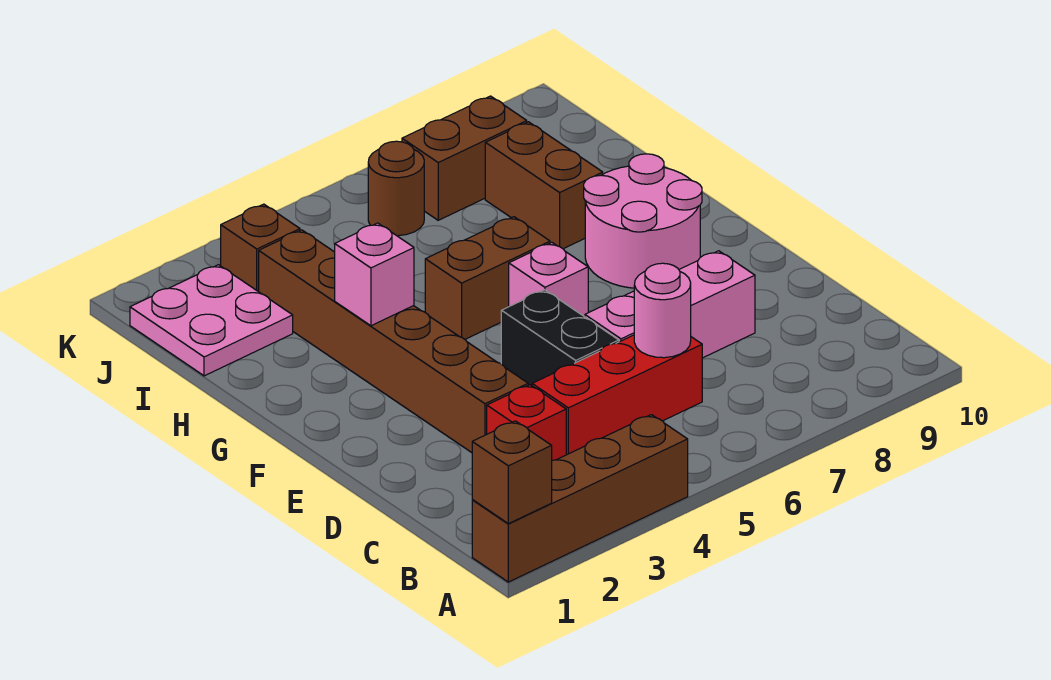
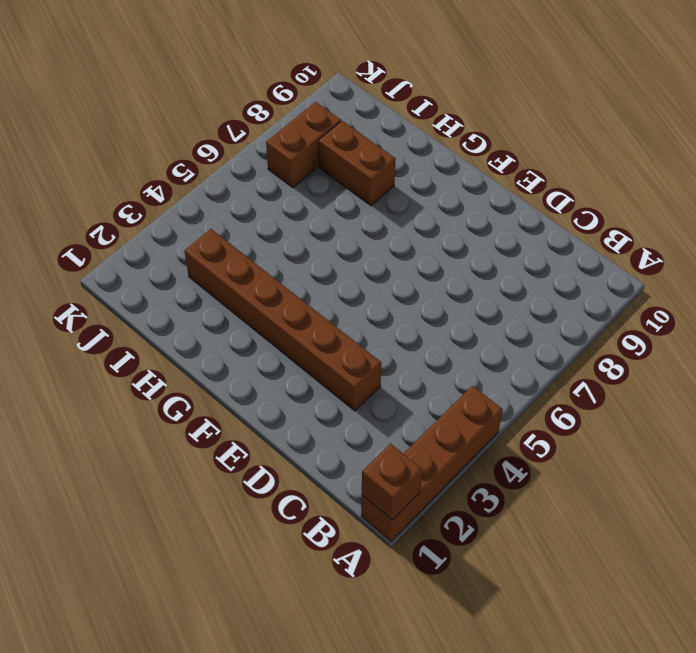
none -> red 1x1 brick [487,385,566,460]
none -> red 1x3 brick [532,335,702,455]
none -> black 1x2 brick [501,290,619,386]

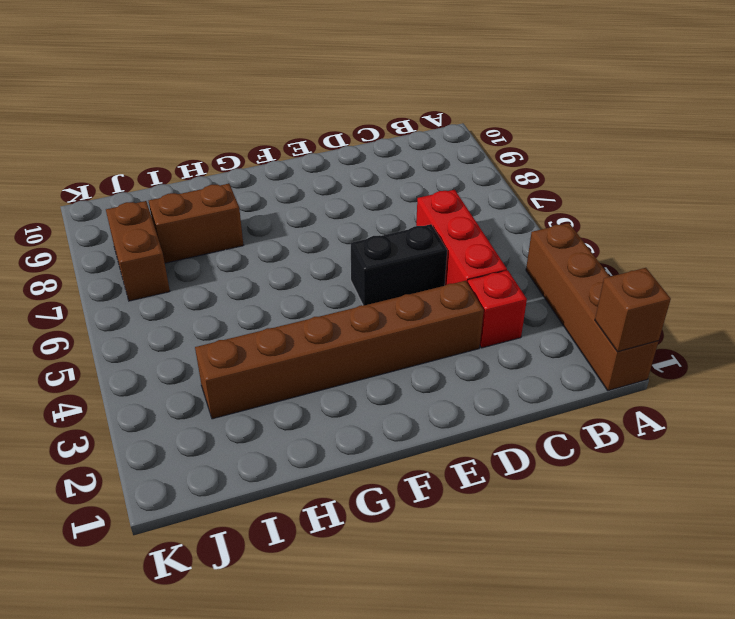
none -> pink 1x3 brick [585,251,755,358]
none -> pink 1x1 brick [509,243,588,317]
none -> pink 2x2 round brick [584,154,702,288]

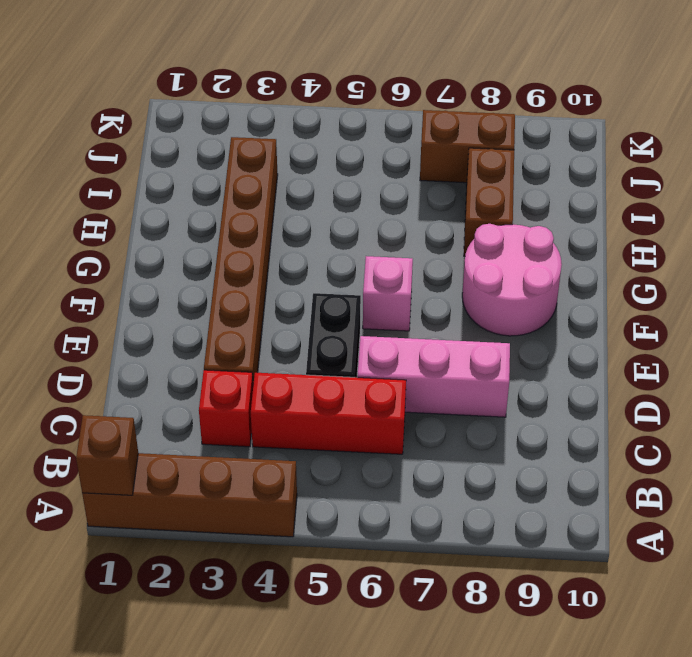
none -> brown 1x2 brick [425,217,550,339]
none -> pink 2x2 plate [130,265,293,376]
none -> brown 1x1 brick [221,204,300,292]

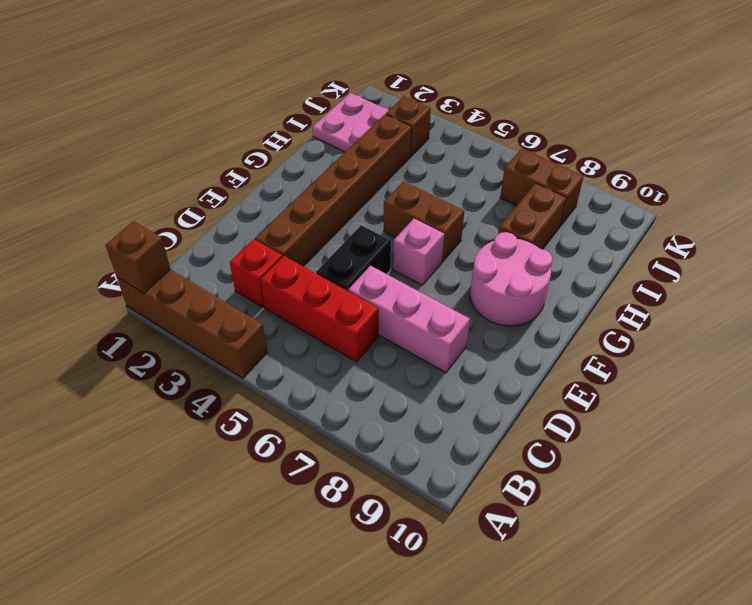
none -> brown 1x1 round brick [368,141,424,236]
none -> pink 1x1 round brick [634,263,691,358]
none -> pink 1x1 brick [335,223,414,326]

